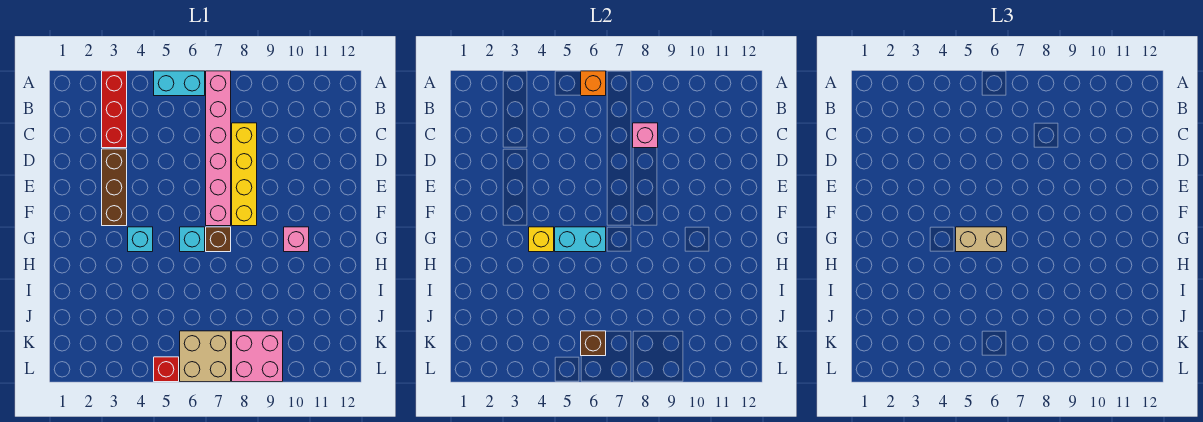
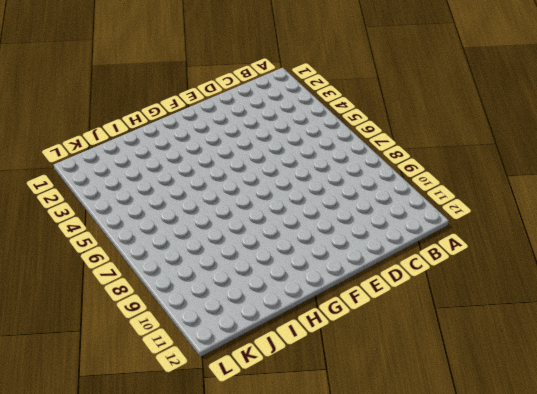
none -> red 1x3 brick [102,71,127,148]
none -> cyan 1x2 brick [154,71,205,96]
none -> pink 1x6 brick [206,71,231,226]

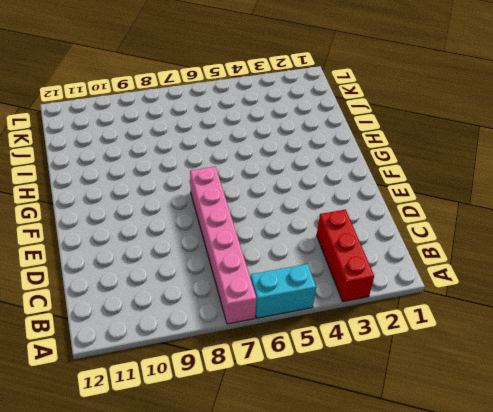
none -> yellow 1x4 brick [232,123,257,226]
none -> brown 1x3 brick [102,149,127,226]
none -> cyan 1x1 brick [128,227,153,252]

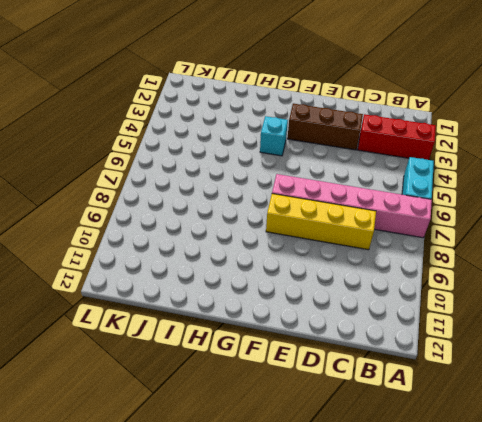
none -> cyan 1x1 brick [180,227,205,252]
none -> brown 1x1 brick [206,227,231,252]
none -> pink 1x1 brick [284,227,309,252]

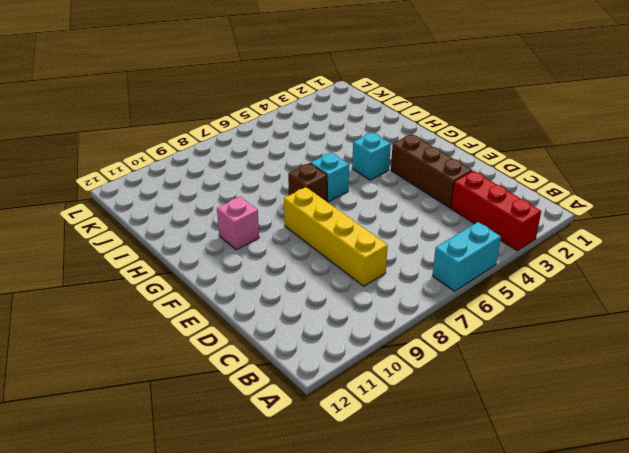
none -> pink 1x6 brick [206,71,231,226]
none -> tan 2x2 brick [180,331,231,382]
none -> pink 2x2 brick [232,331,283,382]

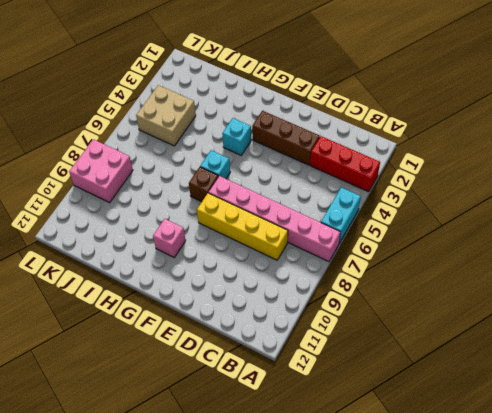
tan 2x2 brick [136,85,196,146] -> tan 2x2 brick moved to [180,331,231,382]
none -> red 1x1 brick [154,357,179,382]
none -> orange 1x1 brick [581,71,606,96]
none -> pink 1x1 brick [633,123,658,148]

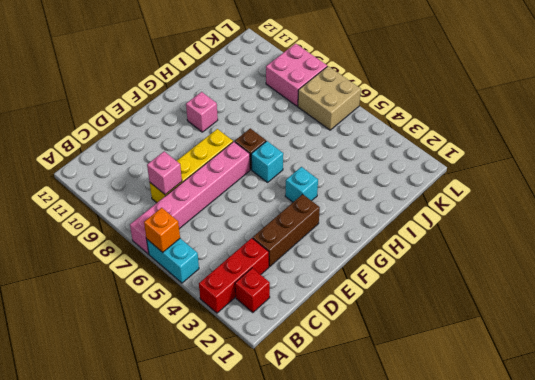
red 1x1 brick [235,268,270,313] -> red 1x1 brick moved to [154,357,179,382]
none -> yellow 1x1 brick [529,227,554,252]
none -> cyan 1x2 brick [555,227,606,252]
none -> brown 1x1 brick [581,331,606,356]

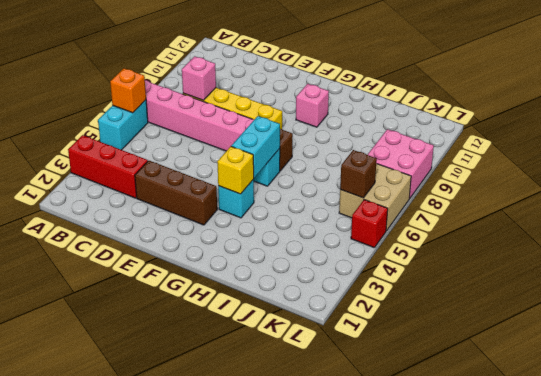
none -> tan 1x2 brick [956,227,1007,252]

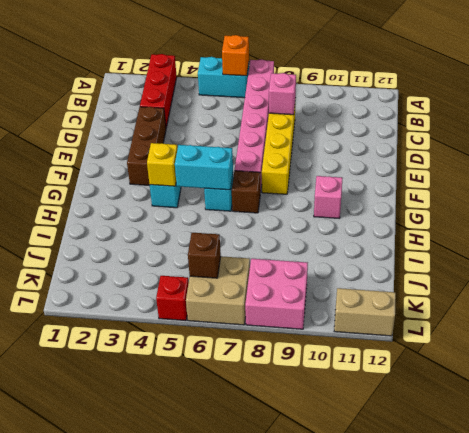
tan 1x2 brick [334,288,396,336] -> tan 1x2 brick moved to [956,227,1007,252]

